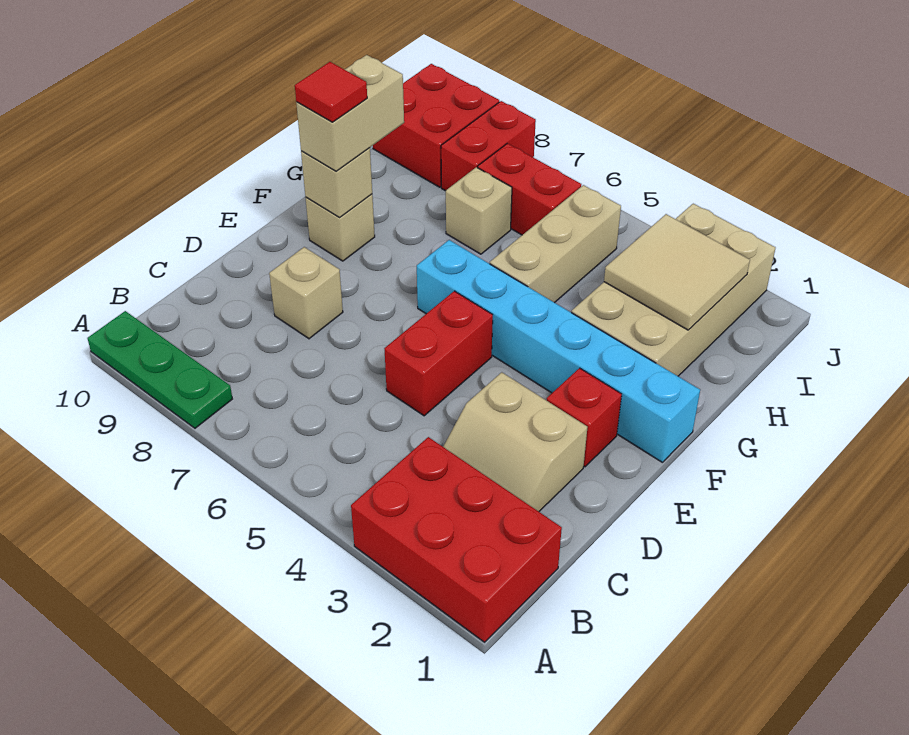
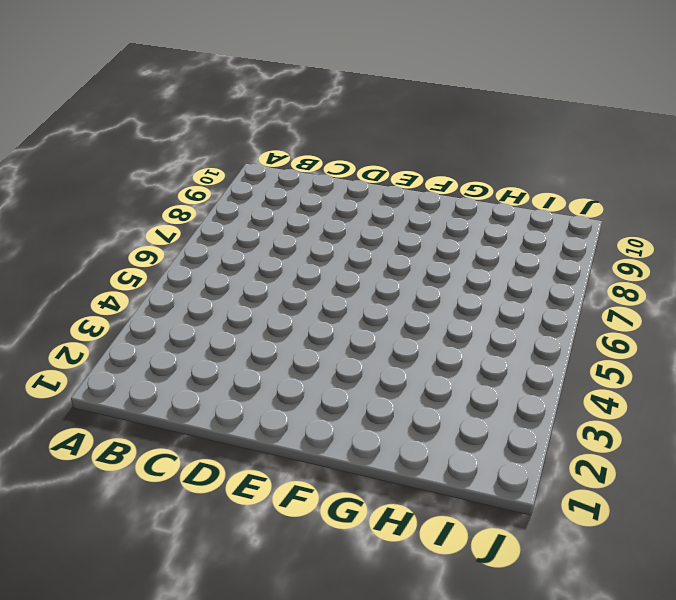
none -> red 2x3 brick [351,437,562,642]
none -> green 1x3 plate [87,311,232,428]
none -> tan 2x2 slope [443,372,587,512]

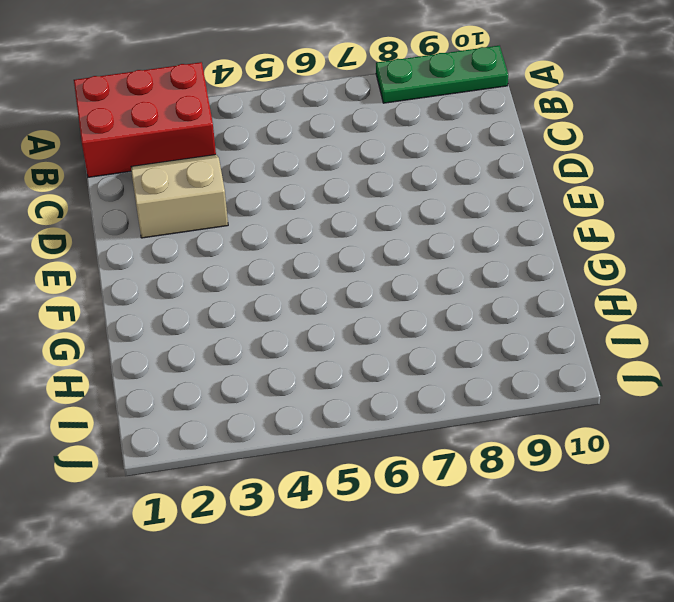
none -> red 1x2 brick [384,291,493,416]
none -> tan 1x1 brick [269,247,343,339]
none -> red 1x1 brick [547,368,622,467]

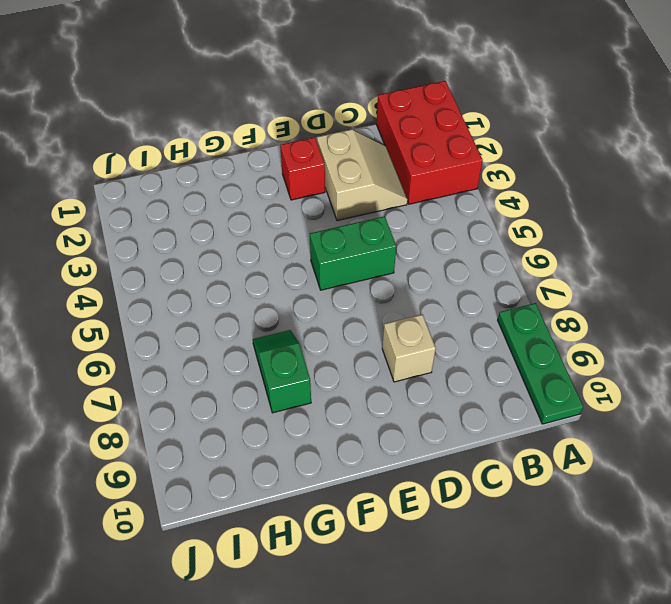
green 1x2 brick [310,216,396,290] -> red 1x2 brick [384,291,493,416]
green 1x2 slope [253,330,311,413] -> none
none -> cyan 1x6 brick [417,240,700,462]
none -> tan 1x1 brick [305,194,375,261]
none -> tan 2x4 brick [571,204,776,376]

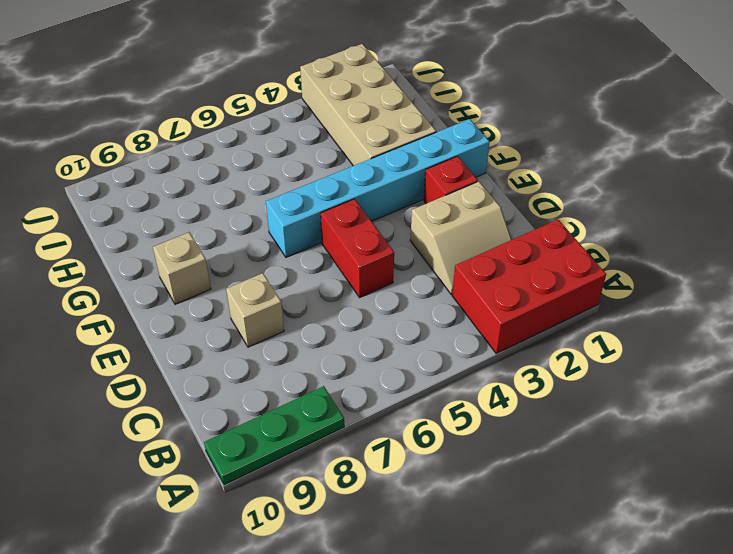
none -> tan 1x3 brick [490,185,621,303]
none -> tan 1x1 brick [446,167,512,254]
none -> red 1x2 brick [478,143,581,235]

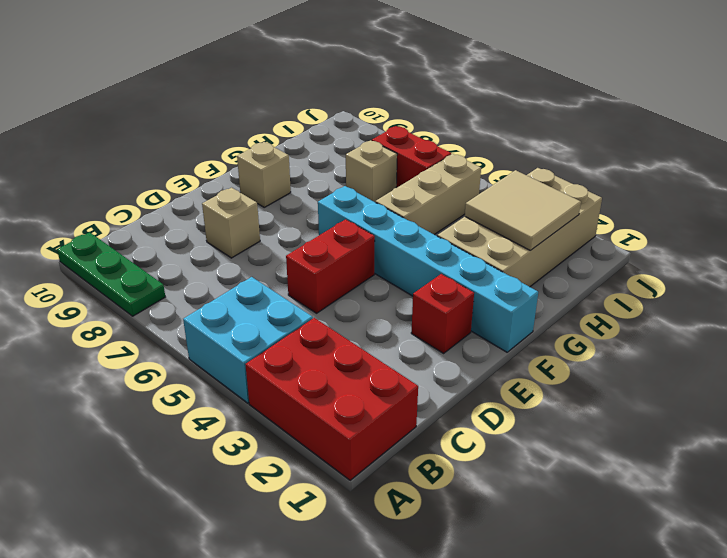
cyan 2x2 brick [183,277,313,403] -> none
none -> tan 2x2 slope [443,372,587,512]
none -> red 1x2 brick [441,101,536,191]
none -> red 2x2 brick [373,64,499,187]

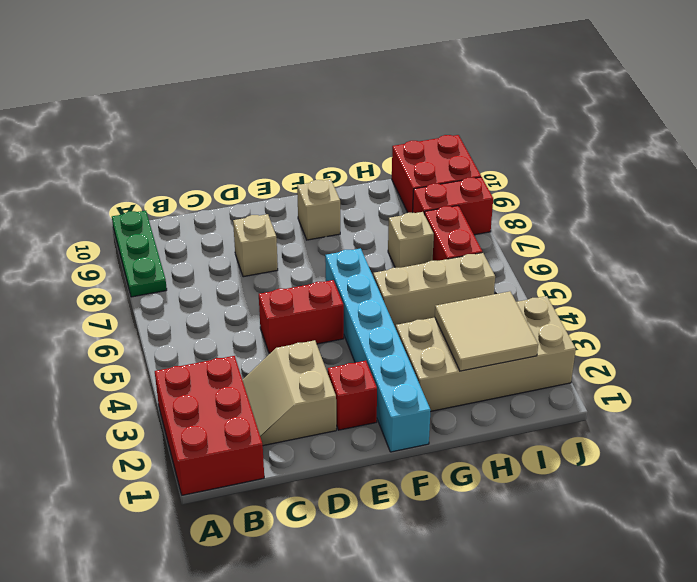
none -> tan 1x1 brick [301,148,372,217]
none -> tan 1x2 brick [296,55,404,171]
none -> red 1x1 tile [295,62,367,122]

